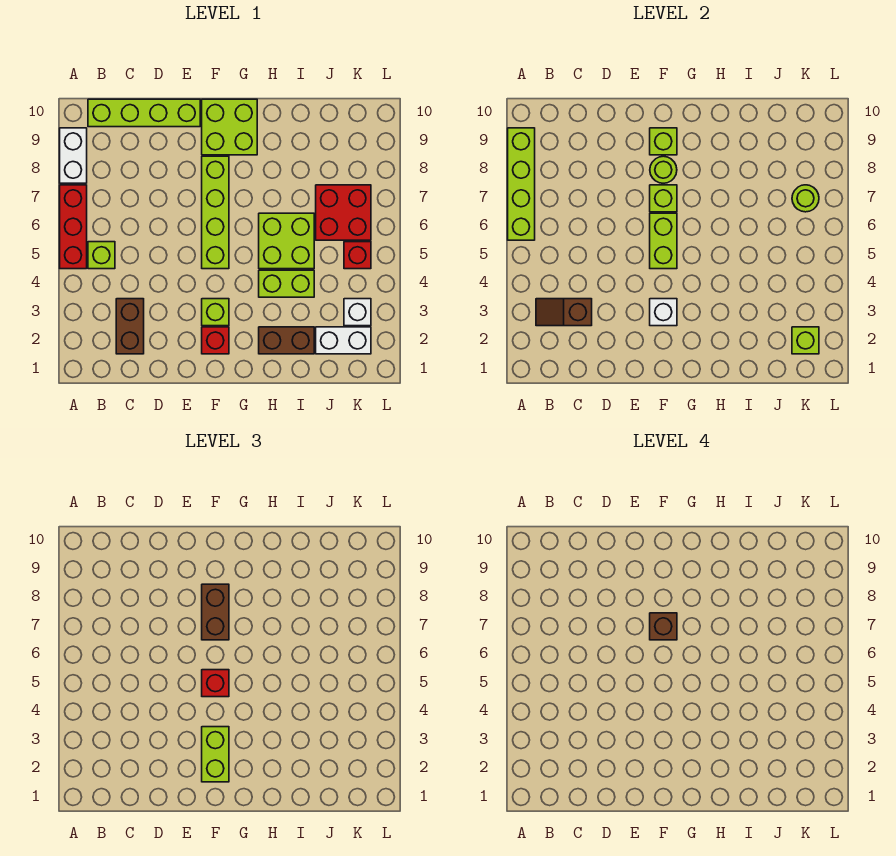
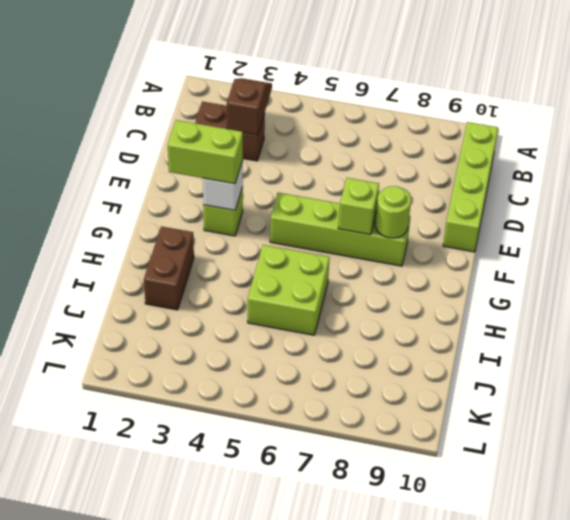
none -> red 1x3 brick [60,185,87,269]
none -> white 1x2 brick [60,128,87,183]
none -> lime 1x1 brick [88,242,115,269]

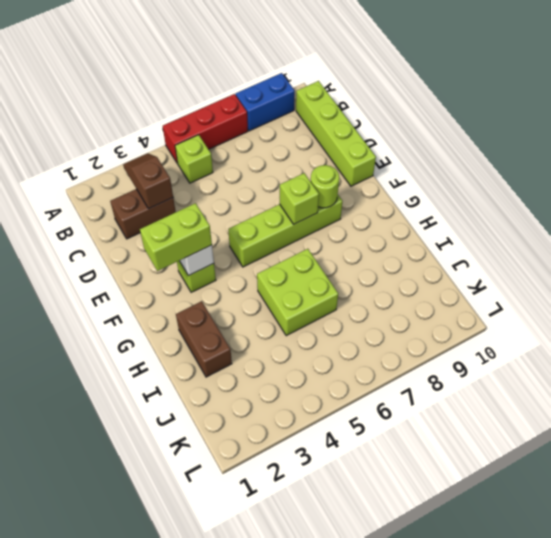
blue 1x2 brick [236,73,295,131] -> white 1x2 brick [60,128,87,183]
none -> red 1x1 brick [202,327,229,354]
none -> lime 2x2 brick [202,99,257,155]
none -> lime 1x2 brick [259,270,314,297]

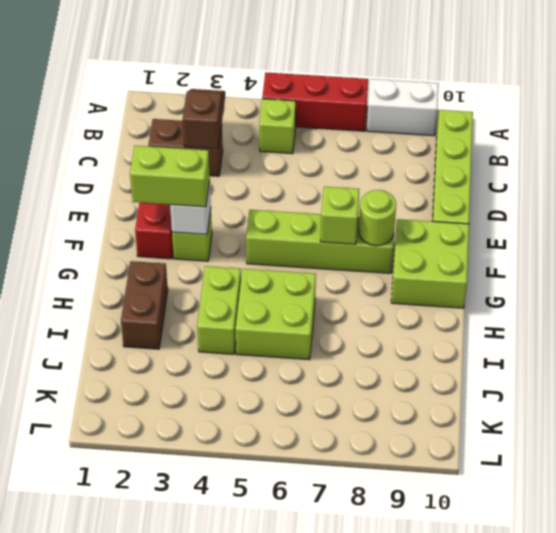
none -> white 1x2 brick [316,327,371,354]
none -> red 2x2 brick [316,185,371,240]
none -> white 1x1 brick [344,299,371,326]

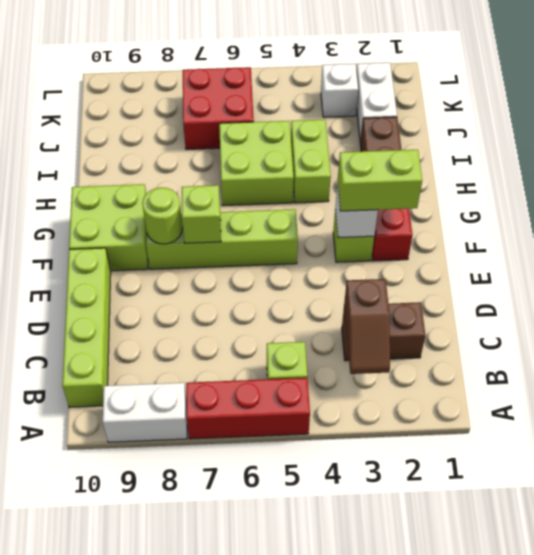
none -> red 1x1 brick [344,242,371,269]
none -> lime 1x4 brick [508,128,535,240]
none -> lime 1x2 brick [650,213,677,269]

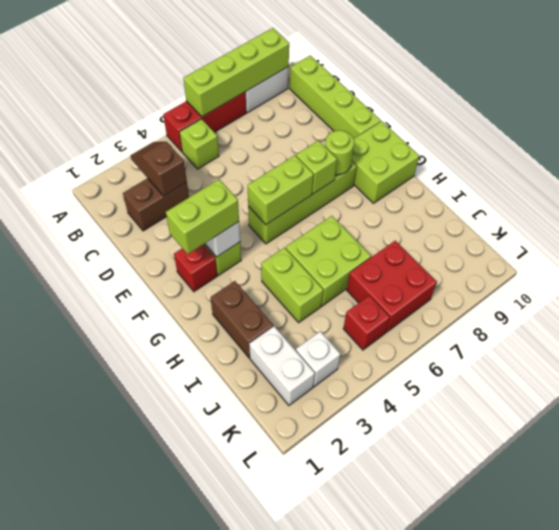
none -> lime 1x1 brick [650,128,677,155]
none -> lime 1x1 brick [792,327,819,354]
none -> lime 1x1 round brick [792,185,819,212]

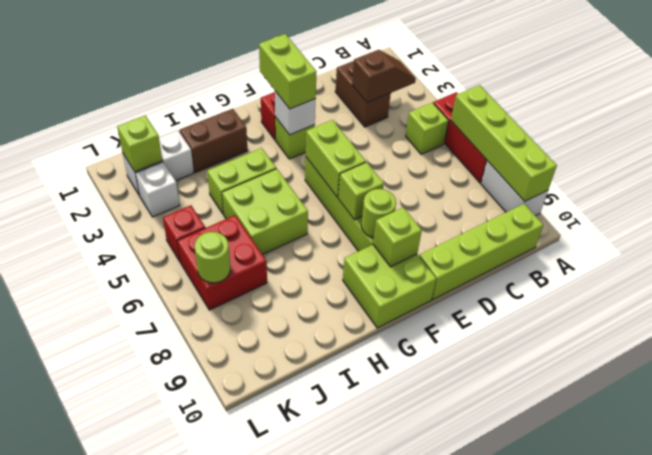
none -> red 1x1 brick [202,670,229,697]
none -> brown 1x2 brick [202,584,229,640]
none -> brown 1x1 brick [650,613,677,640]

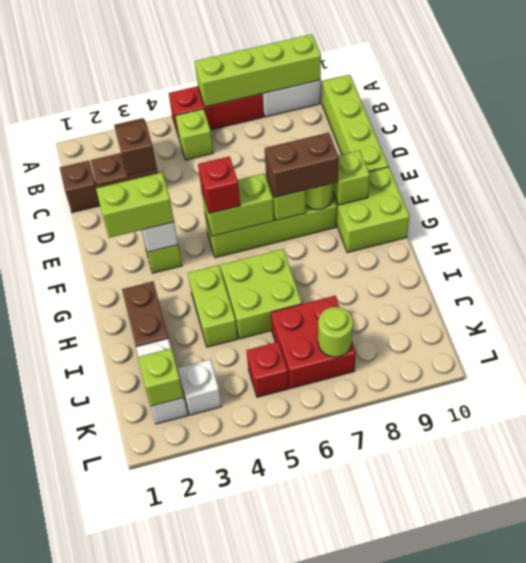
brown 1x1 brick [60,161,100,212] -> brown 1x1 brick moved to [650,613,677,640]
none -> red 1x1 brick [202,327,229,354]

